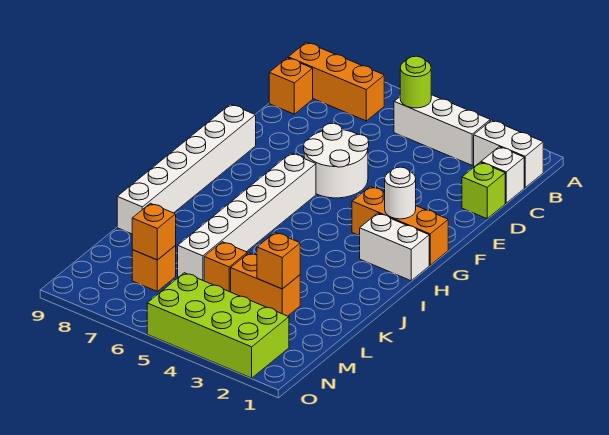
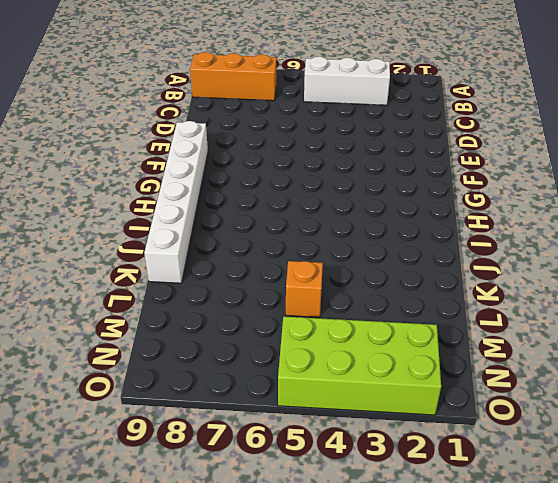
none -> white 1x2 brick [474,120,543,188]
none -> white 1x1 brick [481,147,524,203]
none -> orange 1x1 brick [269,58,313,114]

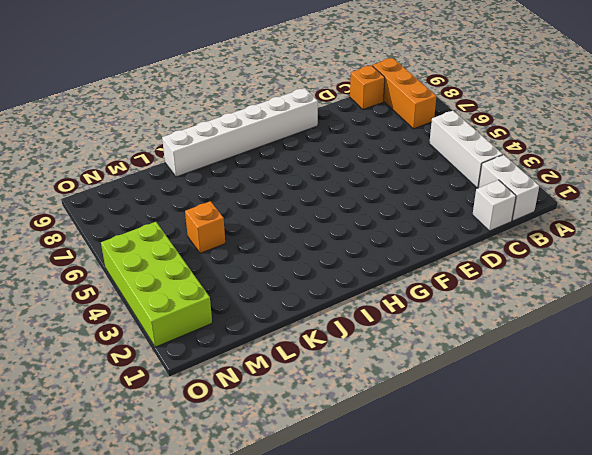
none -> lime 1x1 brick [462,162,505,219]
none -> white 2x2 round brick [304,123,369,198]
none -> orange 1x3 brick [352,187,448,265]

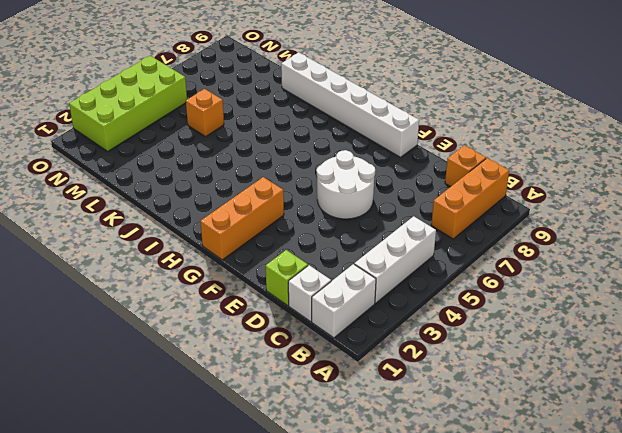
none -> white 1x6 brick [178,153,316,281]
none -> white 1x2 brick [360,213,429,281]
none -> orange 1x2 brick [231,253,300,316]

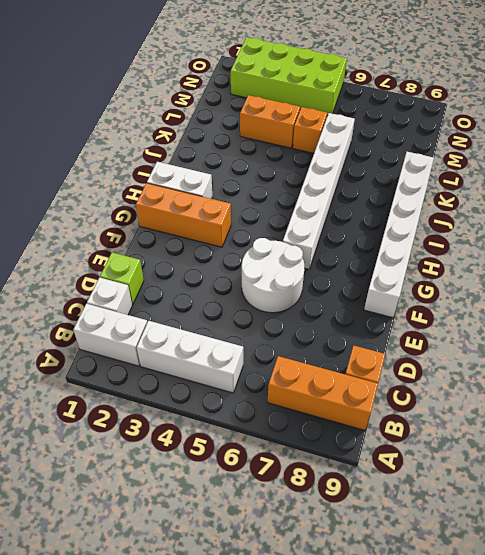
none -> orange 1x1 brick [132,246,176,291]
none -> lime 1x1 round brick [400,56,431,108]
none -> white 1x1 round brick [385,167,416,219]

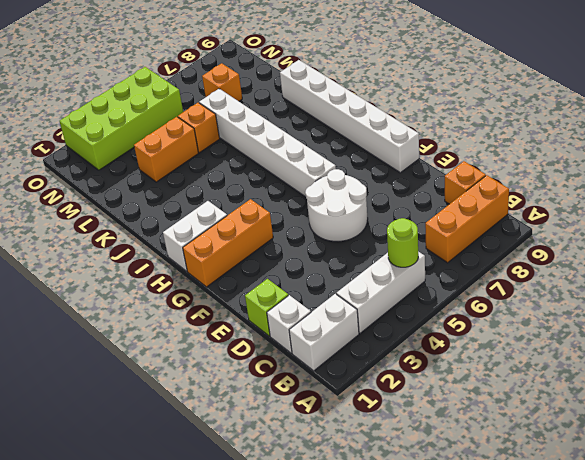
none -> white 1x1 round brick [385,167,416,219]
none -> orange 1x1 brick [257,232,300,289]
none -> orange 1x1 brick [132,203,176,260]

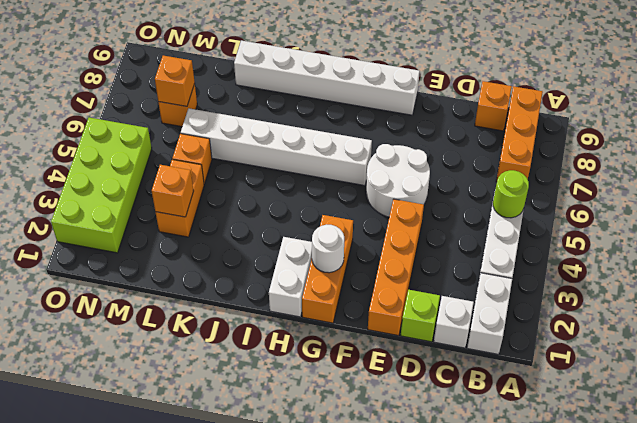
orange 1x4 brick [368,199,424,336] -> none

